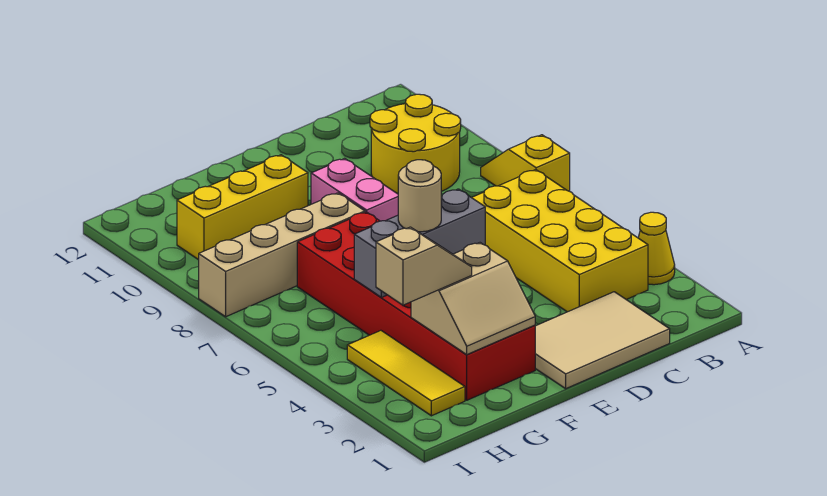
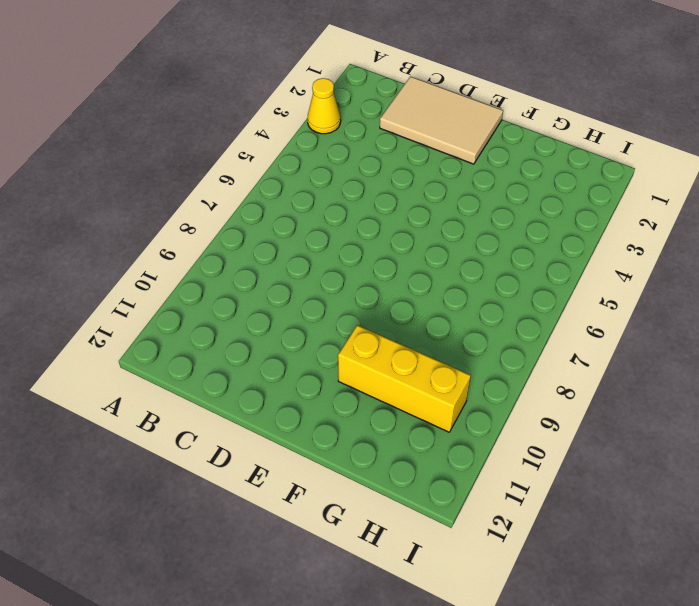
none -> yellow 1x2 slope [481,135,570,191]
none -> yellow 2x4 brick [471,170,648,312]
none -> yellow 2x2 round brick [370,94,461,194]

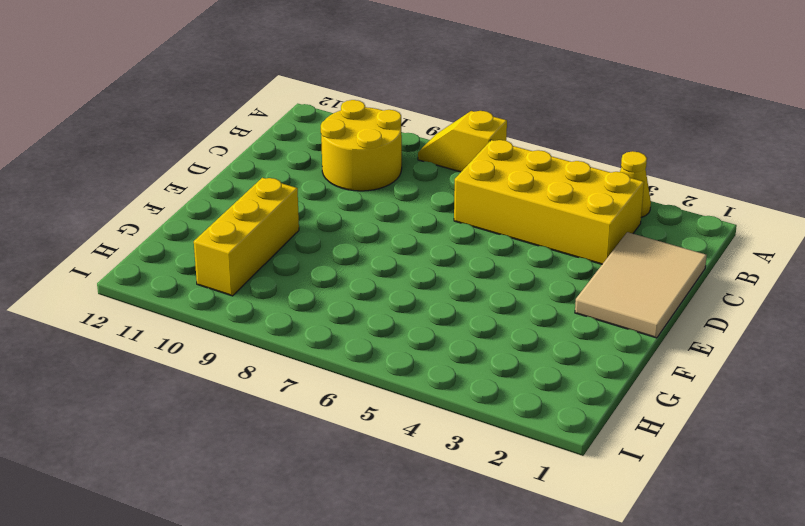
none -> pink 1x2 brick [311,158,398,221]
none -> red 2x6 brick [297,212,535,400]
none -> tan 1x4 brick [199,193,365,317]

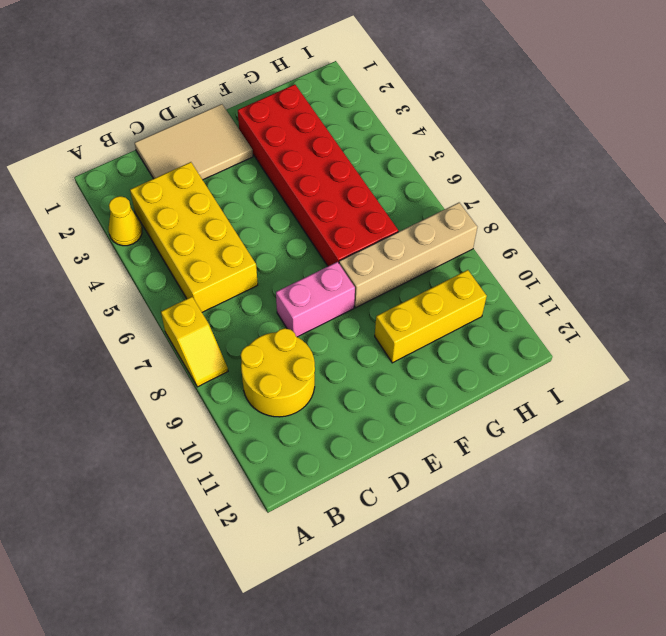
pink 1x2 brick [276,262,355,337] -> pink 1x2 brick turned to [311,158,398,221]
none -> yellow 1x3 tile [347,330,465,416]
none -> grey 1x3 brick [354,189,485,297]
none -> tan 2x2 slope [411,243,535,355]

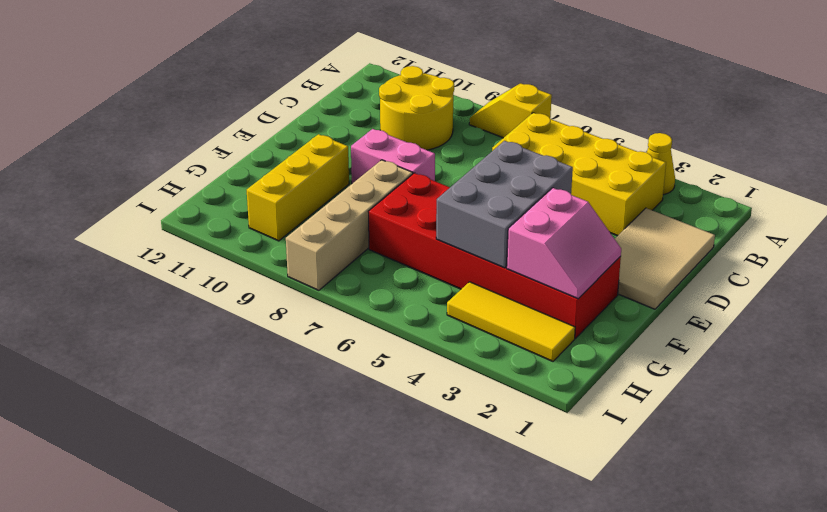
grey 2x3 brick [436,141,573,268] -> grey 1x3 brick [354,189,485,297]
pink 2x2 slope [507,188,621,299] -> tan 2x2 slope [411,243,535,355]
none -> tan 1x1 round brick [398,160,441,232]
none -> tan 1x2 slope [376,227,472,305]

